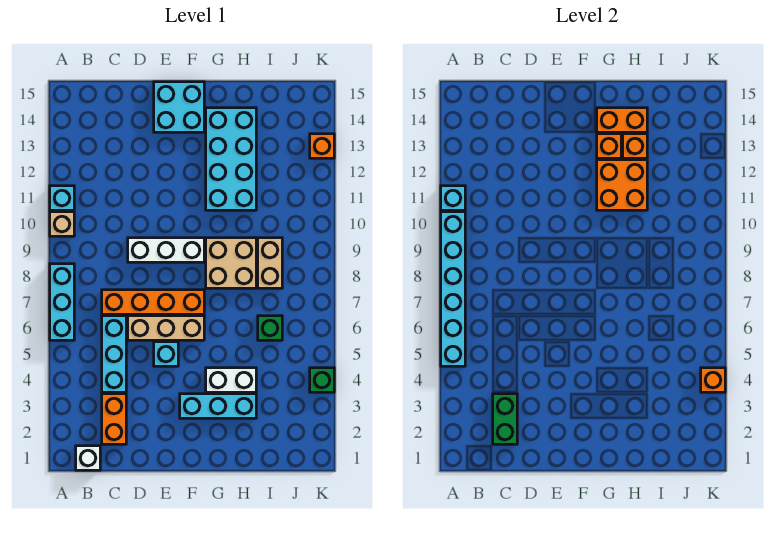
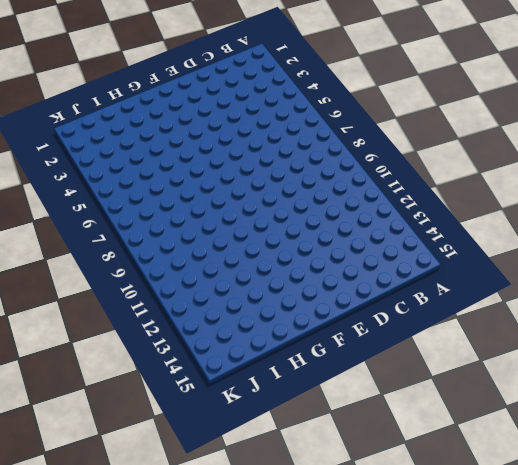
none -> cyan 1x3 brick [50,264,74,340]
none -> tan 1x1 brick [50,212,74,236]
none -> cyan 1x1 brick [50,186,74,210]

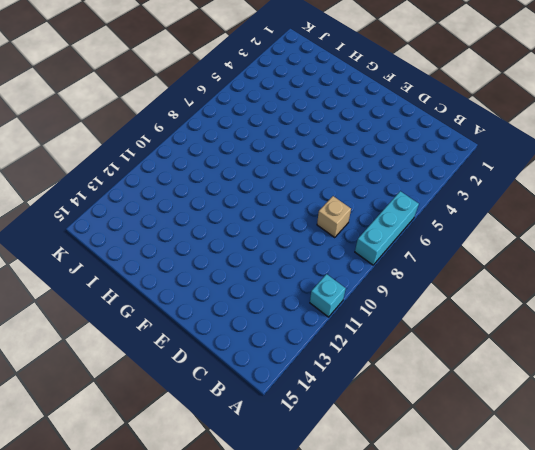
tan 1x1 brick [317,196,351,238] -> tan 1x1 brick moved to [50,212,74,236]
none -> white 1x1 brick [76,446,100,470]
none -> orange 1x2 brick [102,394,126,444]
none -> cyan 1x3 brick [102,316,126,392]

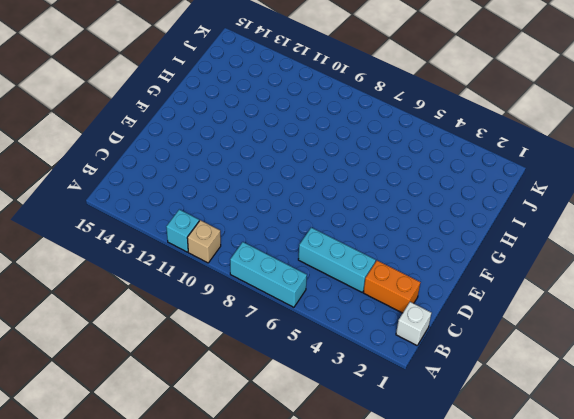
none -> orange 1x4 brick [102,290,204,314]
none -> tan 1x3 brick [128,316,204,340]
none -> white 1x3 brick [128,238,204,262]

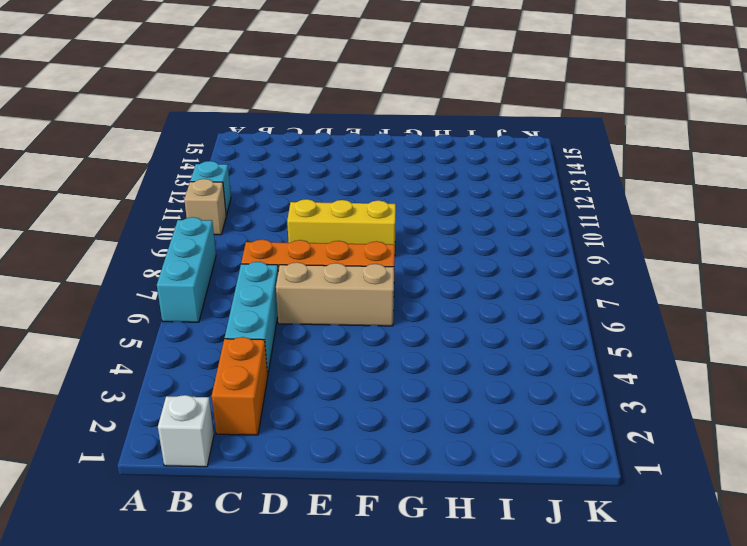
yellow 1x3 brick [287,199,396,245] -> white 1x3 brick [128,238,204,262]
none -> cyan 1x1 brick [154,342,178,366]
none -> cyan 2x2 brick [154,82,204,132]
none -> cyan 1x3 brick [180,394,256,418]

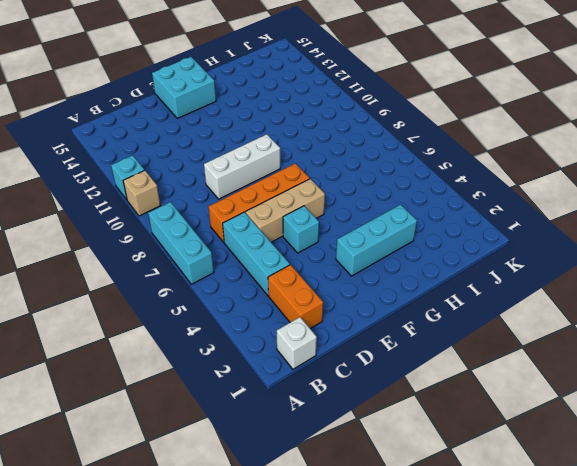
none -> white 1x2 brick [206,368,256,392]
none -> tan 2x2 brick [206,238,256,288]
none -> cyan 2x4 brick [206,108,256,210]

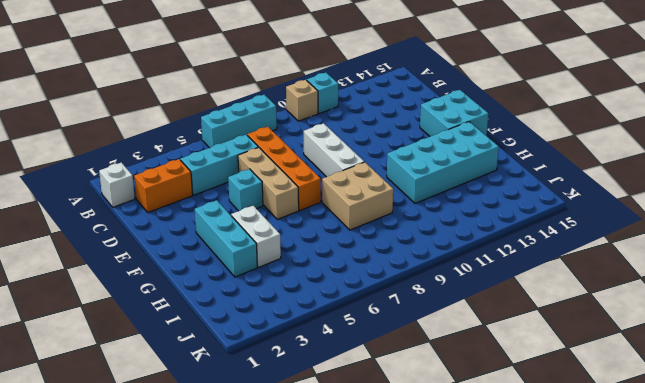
none -> green 1x1 brick [258,316,282,340]
none -> tan 1x2 brick [258,238,282,288]
none -> green 1x1 brick [310,368,334,392]

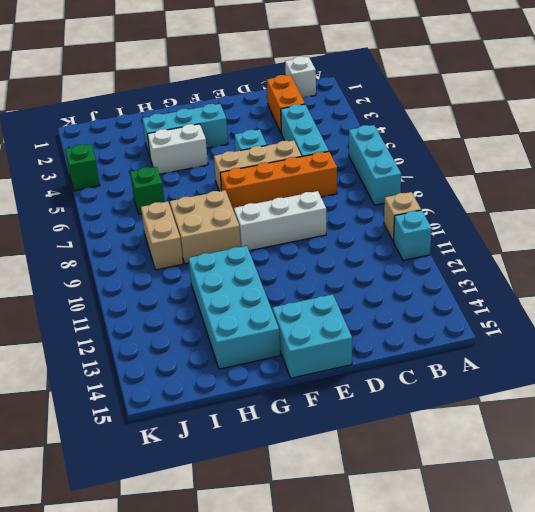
none -> orange 1x1 brick [310,134,334,158]
none -> cyan 1x6 brick [441,212,465,366]
none -> cyan 1x1 brick [441,186,465,210]

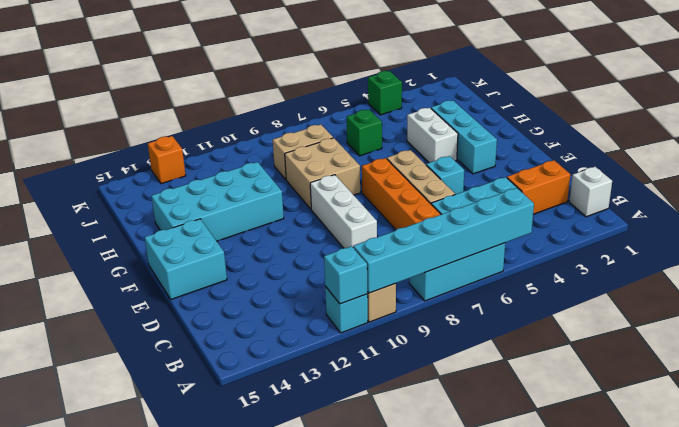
none -> green 1x2 brick [493,394,517,444]
none -> orange 2x2 brick [597,160,647,210]
none -> orange 1x1 brick [597,134,621,158]

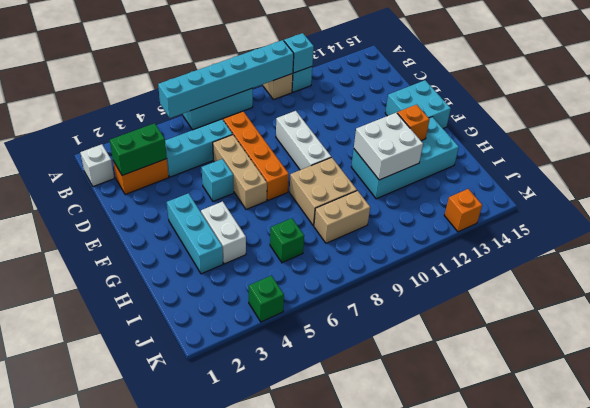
white 2x2 brick [354,113,423,180] -> orange 2x2 brick [597,160,647,210]
none -> orange 1x2 brick [597,108,647,132]
none -> orange 1x1 brick [623,134,647,158]
none -> orange 1x1 brick [701,368,725,392]

